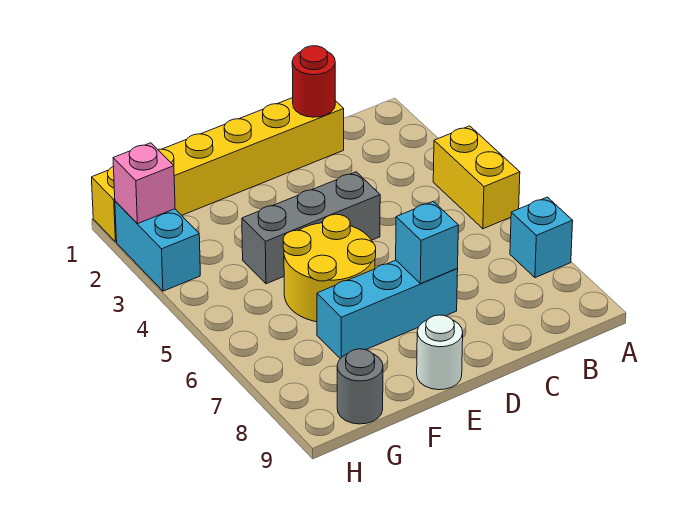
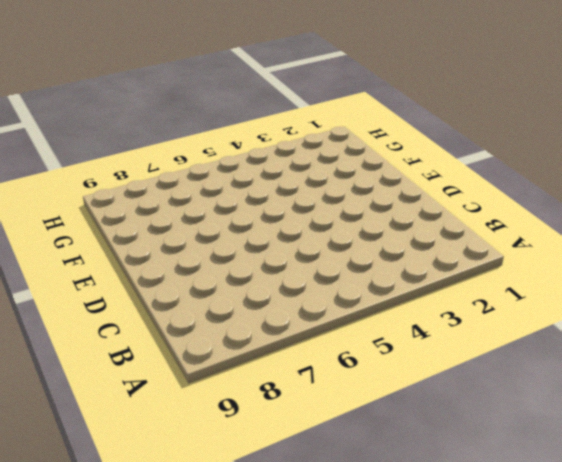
none -> yellow 1x2 brick [433,126,520,229]
none -> cyan 1x1 brick [510,197,573,278]
none -> yellow 1x6 brick [92,98,344,242]

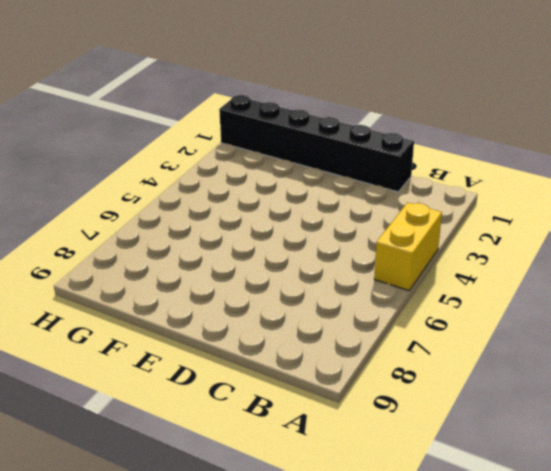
black 1x6 brick [219,95,414,192] -> yellow 1x6 brick [92,98,344,242]
none -> cyan 1x1 brick [510,197,573,278]
none -> grey 1x3 brick [242,172,380,284]
none -> cyan 1x3 brick [317,260,458,359]

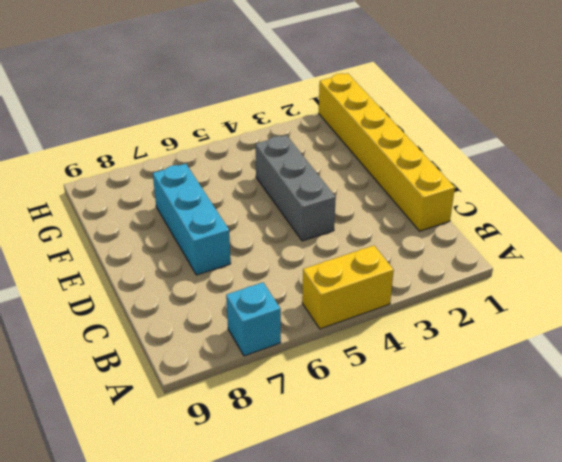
none -> yellow 2x2 round brick [283,214,376,322]
none -> white 1x1 round brick [417,315,463,390]
none -> grey 1x1 round brick [337,349,383,424]

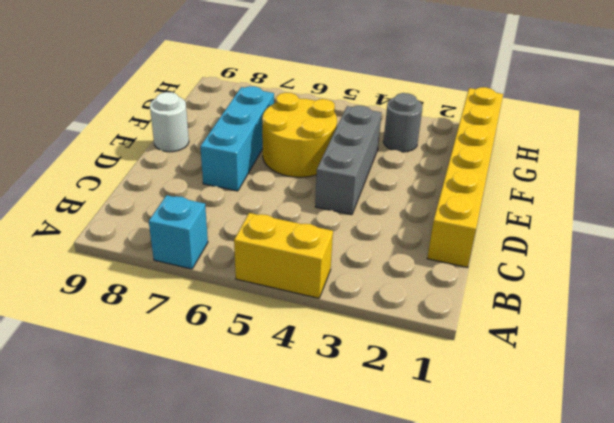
grey 1x1 round brick [383,93,423,152] -> grey 1x1 round brick moved to [337,349,383,424]
none -> cyan 1x2 brick [115,201,200,291]
none -> red 1x1 round brick [292,46,335,117]
none -> cyan 1x1 brick [396,201,458,284]

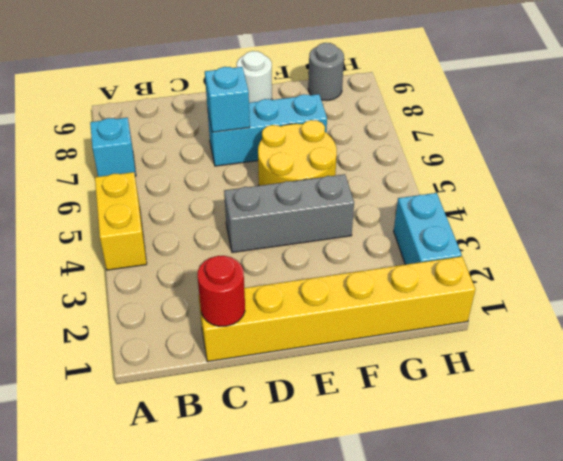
none -> pink 1x1 brick [113,143,175,224]

